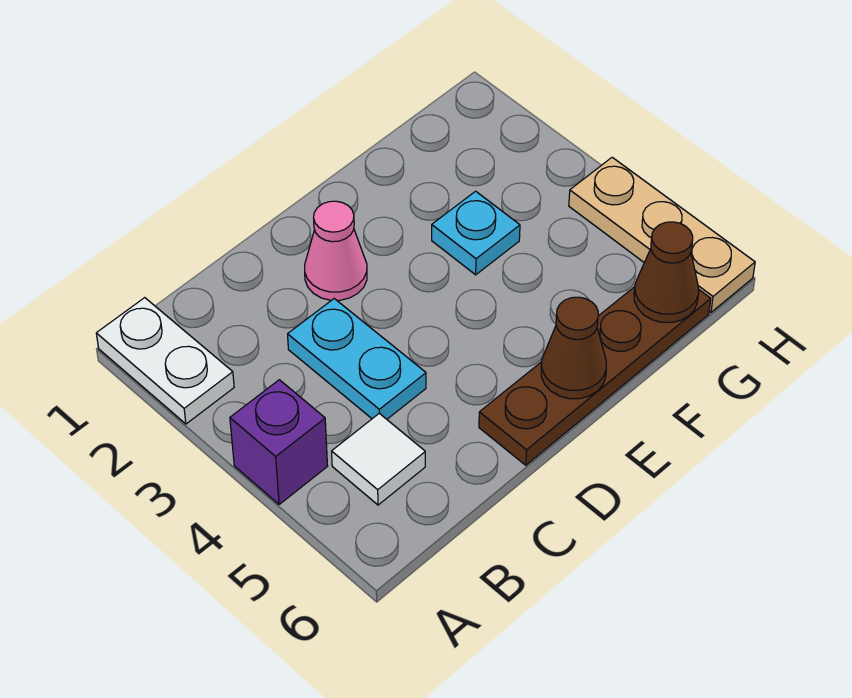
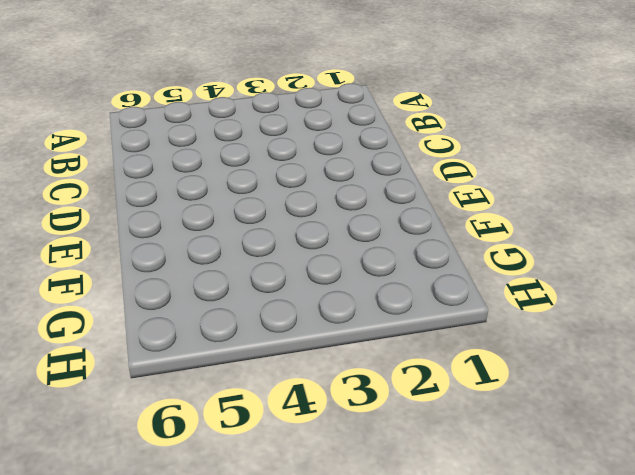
none -> white 1x2 plate [96,298,234,424]
none -> purple 1x1 brick [230,380,327,505]

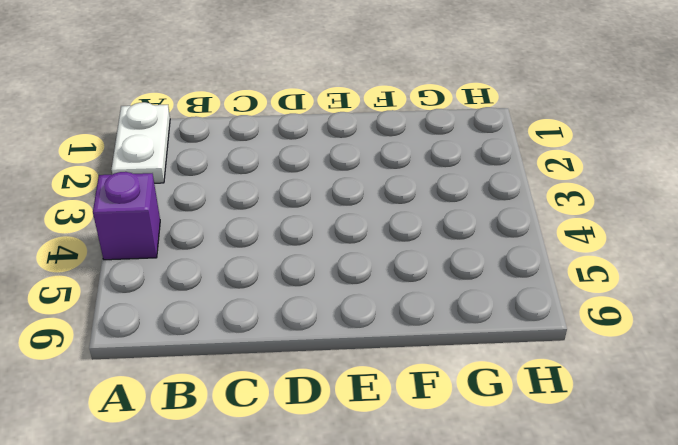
none -> white 1x1 tile [332,413,425,505]
none -> cyan 1x2 plate [288,299,426,419]

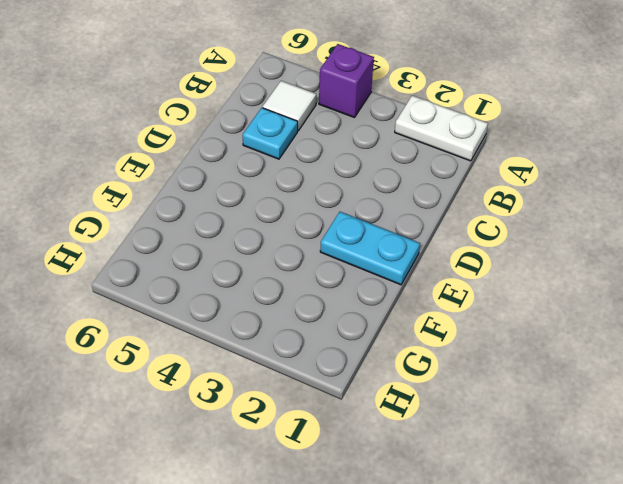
cyan 1x1 plate [243,108,298,159] -> cyan 1x1 plate moved to [432,191,520,275]
cyan 1x2 plate [320,212,420,285] -> cyan 1x2 plate moved to [288,299,426,419]
none -> pink 1x1 cone [305,201,367,300]
none -> brown 1x4 plate [479,287,711,465]

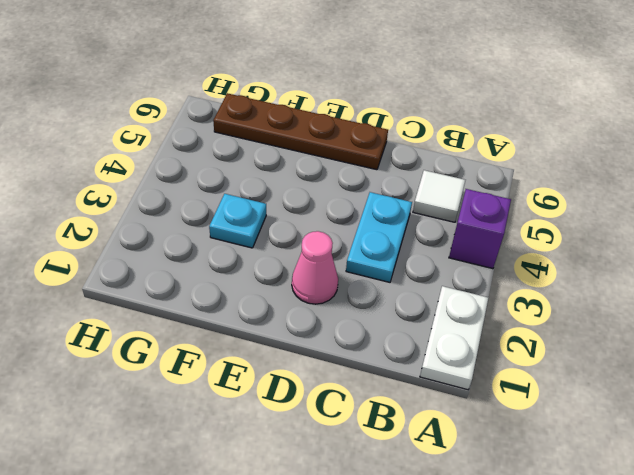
none -> tan 1x3 plate [569,157,755,312]
none -> brown 1x1 cone [541,297,606,399]

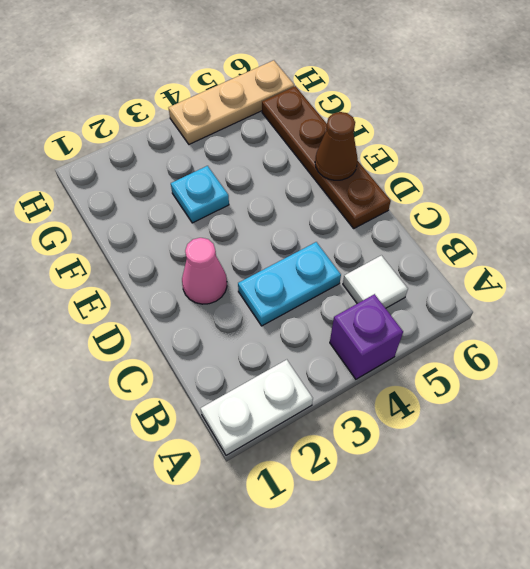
none -> brown 1x1 cone [634,222,699,322]

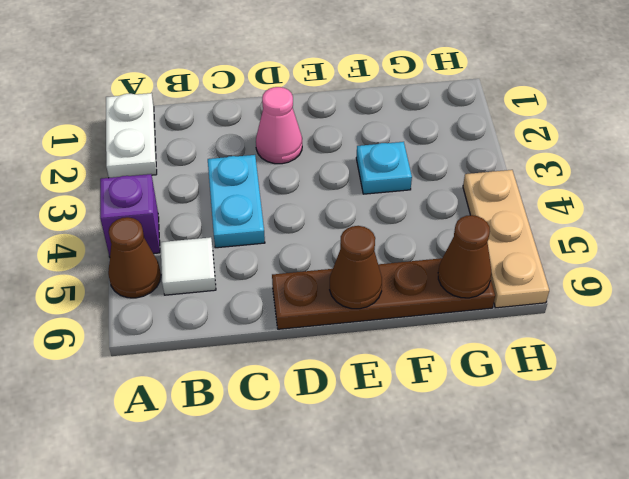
brown 1x1 cone [108,217,161,298] -> none

